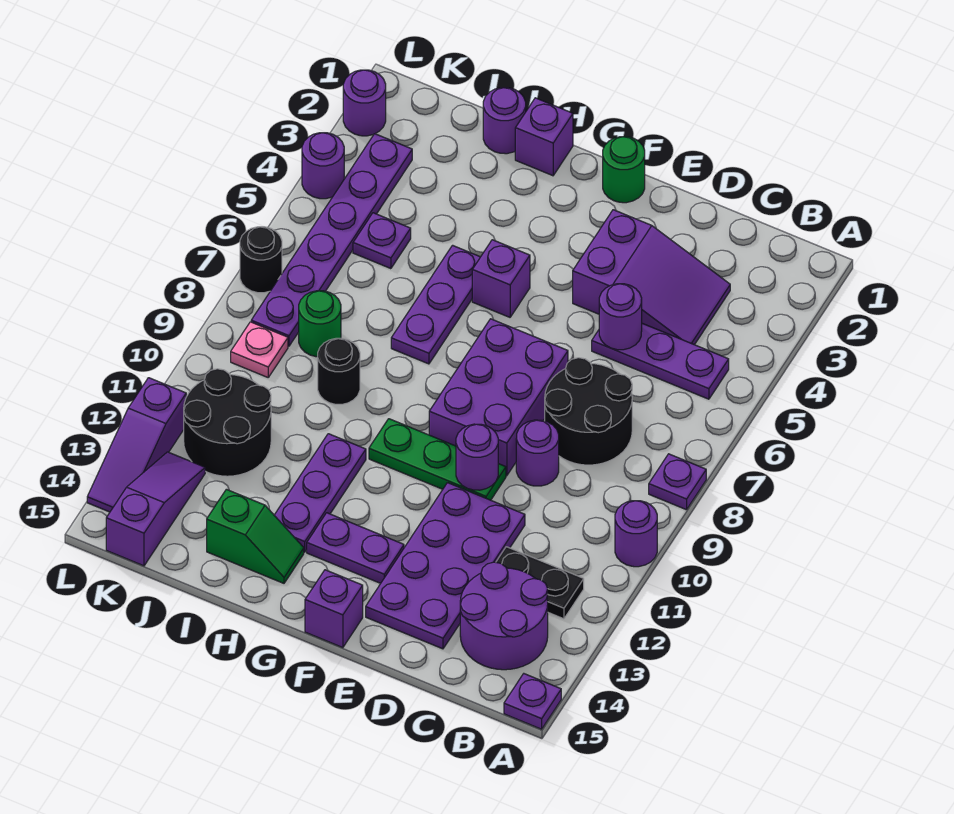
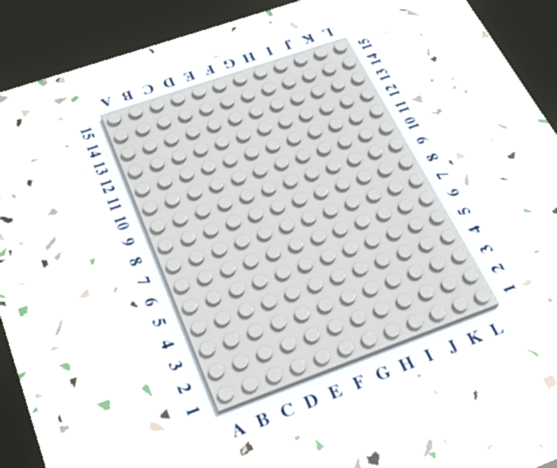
none -> purple 1x1 plate [649,454,706,510]
none -> purple 1x1 round brick [615,501,657,567]
none -> purple 1x1 plate [504,674,561,729]
none -> purple 1x3 plate [592,323,729,399]

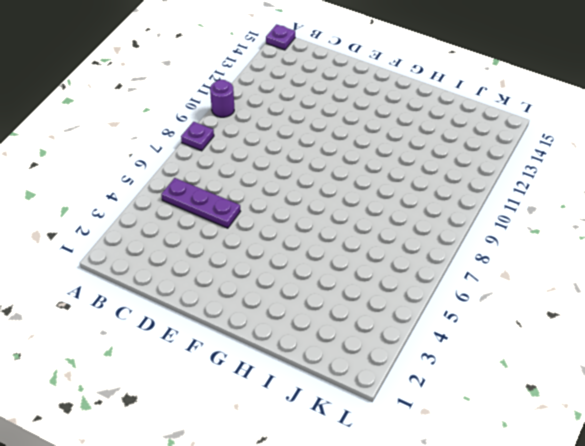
none -> black 1x2 plate [496,547,584,619]
none -> purple 2x2 round brick [460,562,548,670]
none -> purple 2x3 slope [573,210,730,345]
none -> black 2x2 round brick [545,358,632,465]

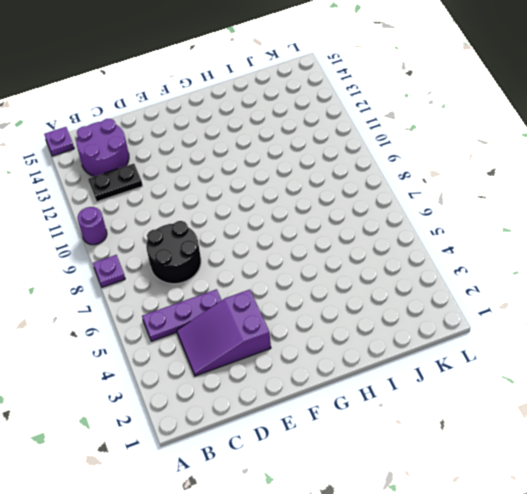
none -> purple 1x1 round brick [516,420,559,486]
none -> purple 2x4 plate [366,483,525,649]
none -> purple 2x3 brick [429,319,568,476]
none -> green 1x3 plate [369,419,506,500]

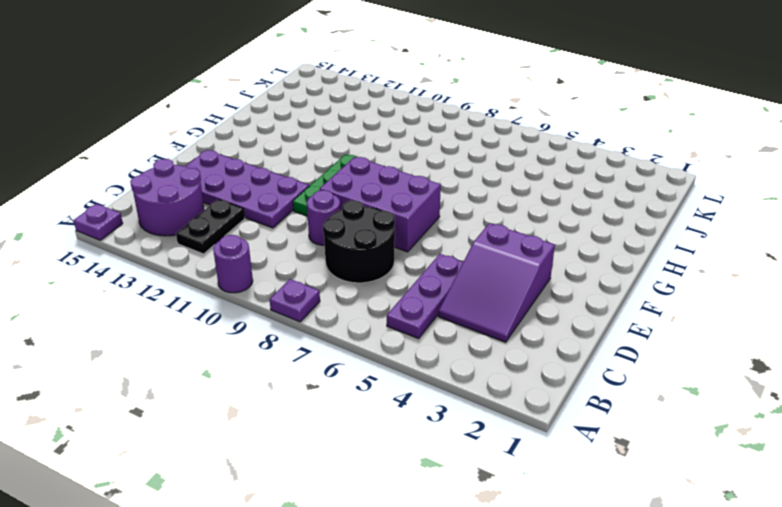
none -> green 1x1 round brick [603,137,645,203]
none -> purple 1x2 plate [307,513,404,583]
none -> purple 1x1 brick [305,570,363,648]
none -> purple 1x1 brick [472,240,530,317]

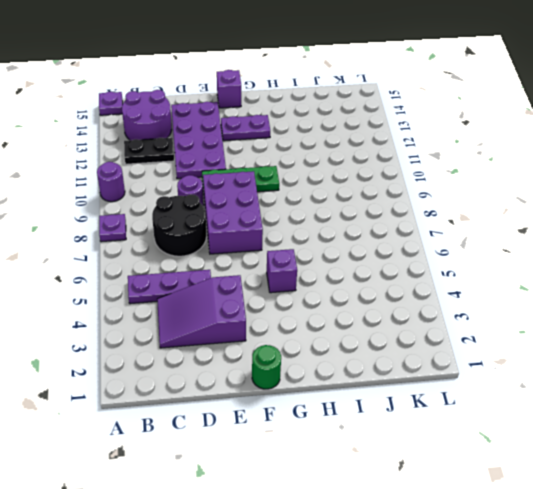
none -> purple 1x1 brick [515,98,573,176]
none -> purple 1x3 plate [391,245,480,364]
none -> purple 1x3 plate [274,434,366,552]
none -> green 1x2 slope [207,489,304,583]

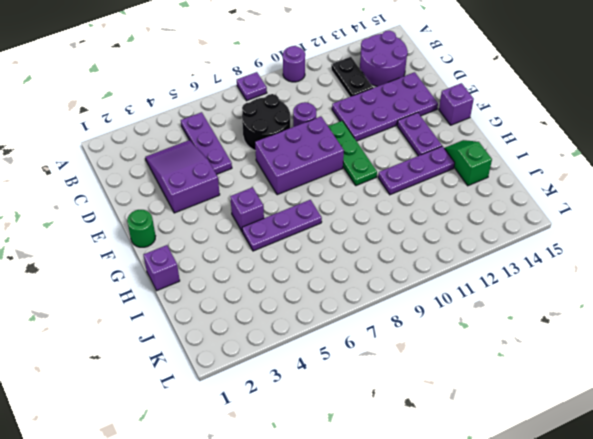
none -> purple 1x1 plate [504,674,561,729]
none -> purple 1x1 round brick [483,88,526,154]
none -> black 1x1 round brick [318,338,360,404]
none -> purple 1x1 plate [353,213,411,269]

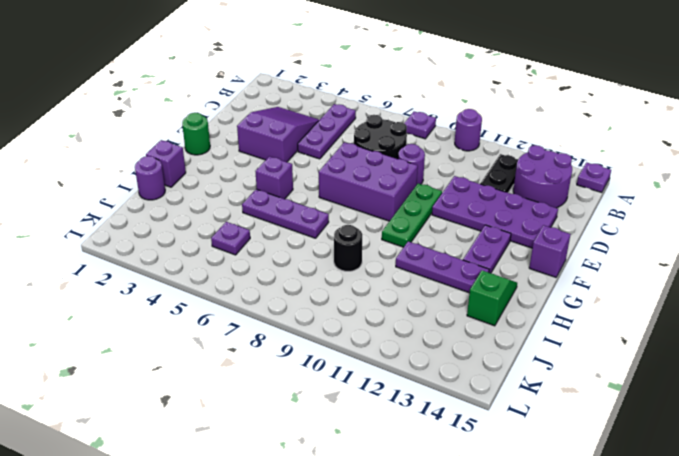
none -> green 1x1 round brick [299,291,341,357]
none -> black 2x2 round brick [184,369,271,476]
none -> purple 1x6 plate [251,134,412,346]
none -> pink 1x1 plate [231,322,288,377]

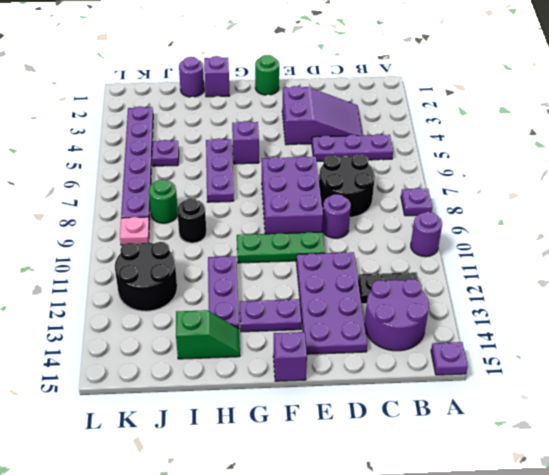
none -> purple 1x3 slope [106,452,205,566]
none -> purple 1x1 round brick [343,70,386,136]
none -> purple 1x1 round brick [302,133,344,199]
none -> black 1x1 round brick [240,227,282,293]

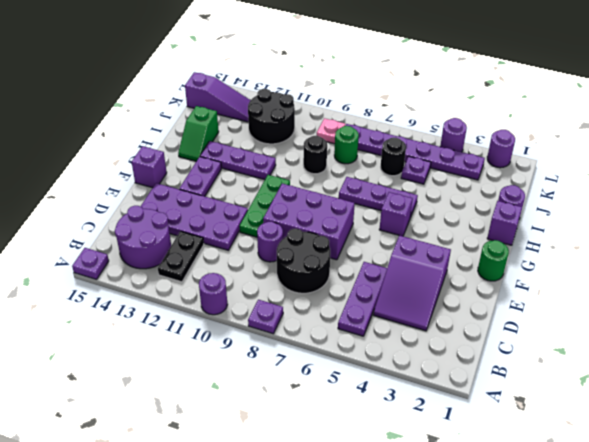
black 1x1 round brick [381,138,406,176] -> black 1x1 round brick moved to [240,227,282,293]
none -> purple 1x3 slope [87,378,186,512]
none -> purple 1x1 round brick [599,284,642,350]
none -> purple 1x1 round brick [456,424,498,490]

